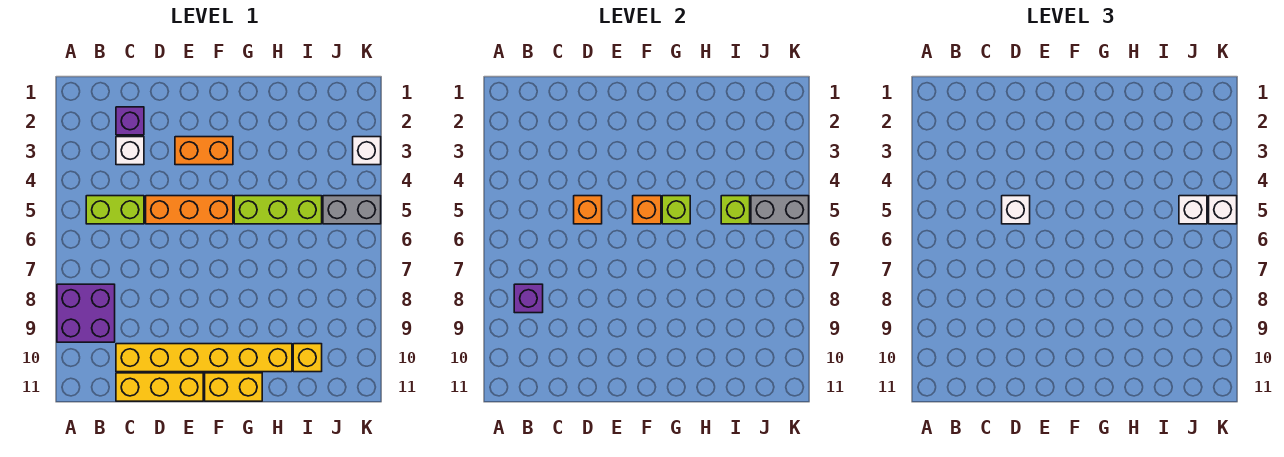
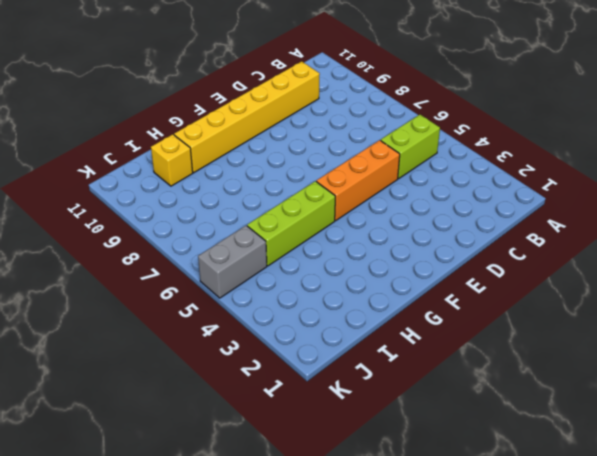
none -> purple 2x2 brick [57,284,115,342]
none -> purple 1x1 brick [116,107,144,135]
none -> white 1x1 brick [116,137,144,165]

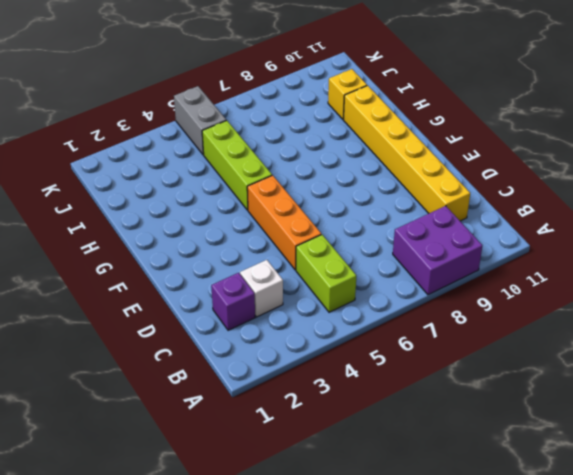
none -> yellow 1x3 brick [116,373,203,401]
none -> orange 1x2 brick [175,137,233,165]
none -> yellow 1x2 brick [205,373,262,401]

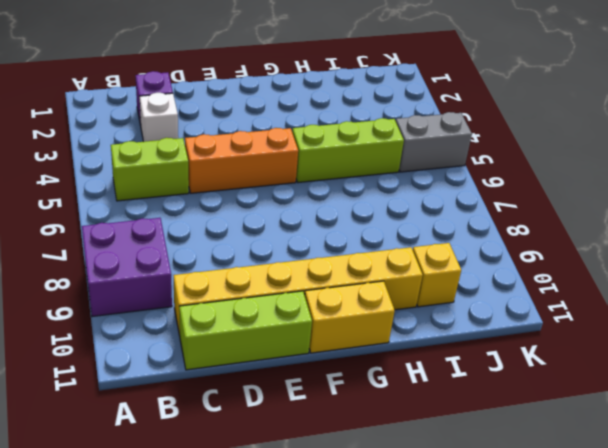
lime 1x3 brick [179,291,312,370] -> yellow 1x3 brick [116,373,203,401]
none -> orange 1x2 brick [175,137,233,165]
none -> white 1x1 brick [353,137,381,165]
none -> purple 1x1 brick [514,284,543,313]

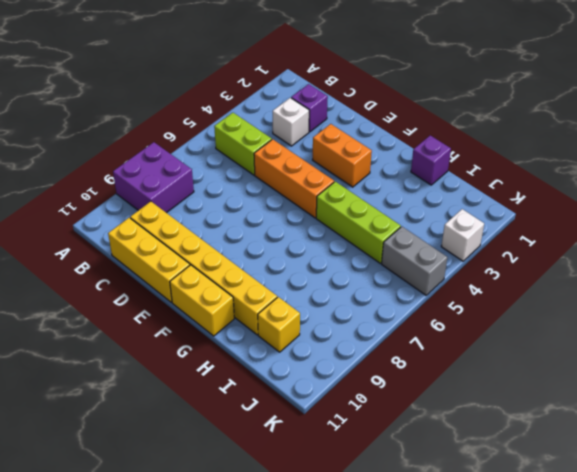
purple 1x1 brick [411,135,451,185] -> purple 1x1 brick moved to [514,284,543,313]
none -> orange 1x1 brick [574,196,602,224]
none -> orange 1x1 brick [633,196,661,224]
none -> lime 1x1 brick [662,196,690,224]

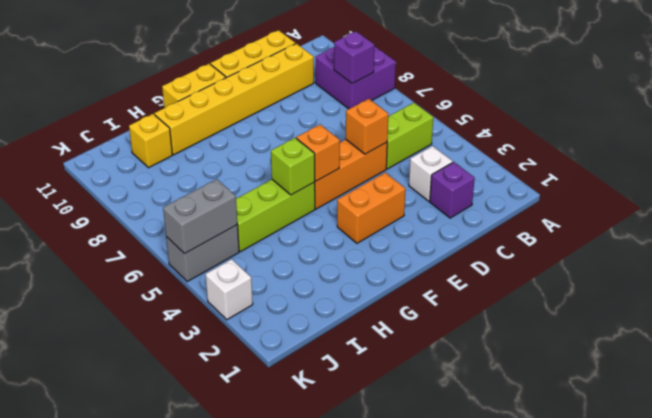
none -> lime 1x1 brick [721,196,750,224]
none -> white 1x1 brick [1002,196,1030,224]
none -> white 1x1 brick [1179,196,1207,224]

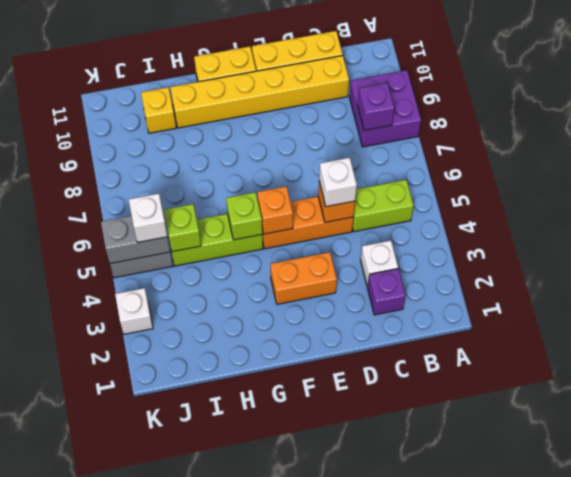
none -> white 1x1 brick [1209,196,1237,224]

